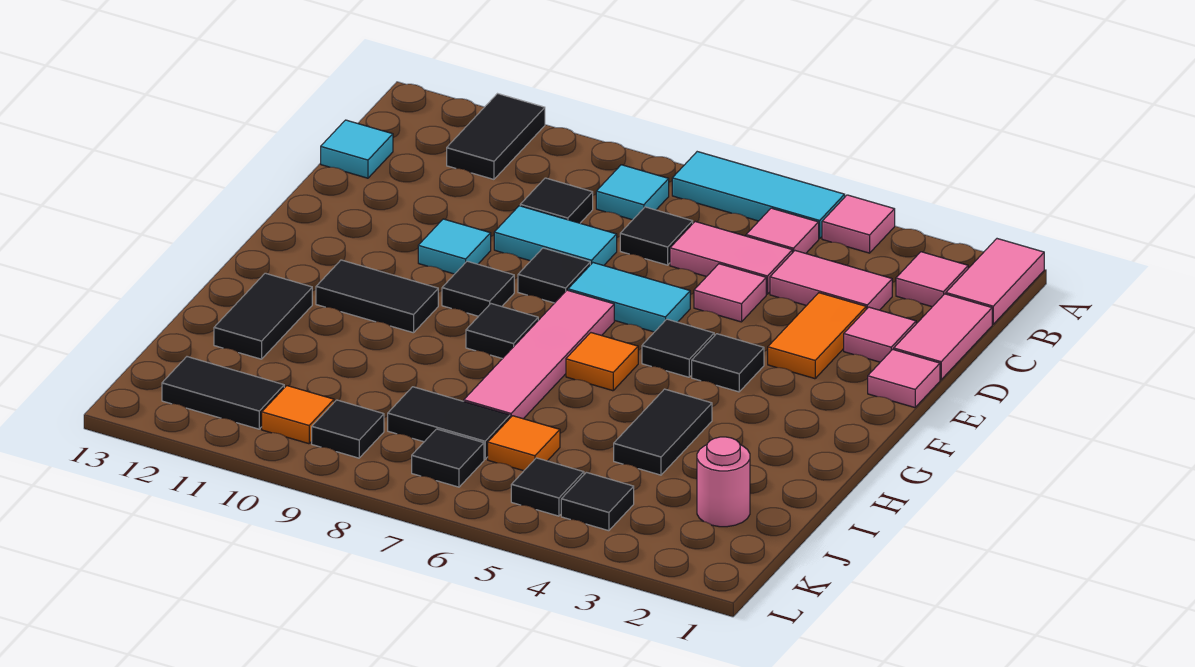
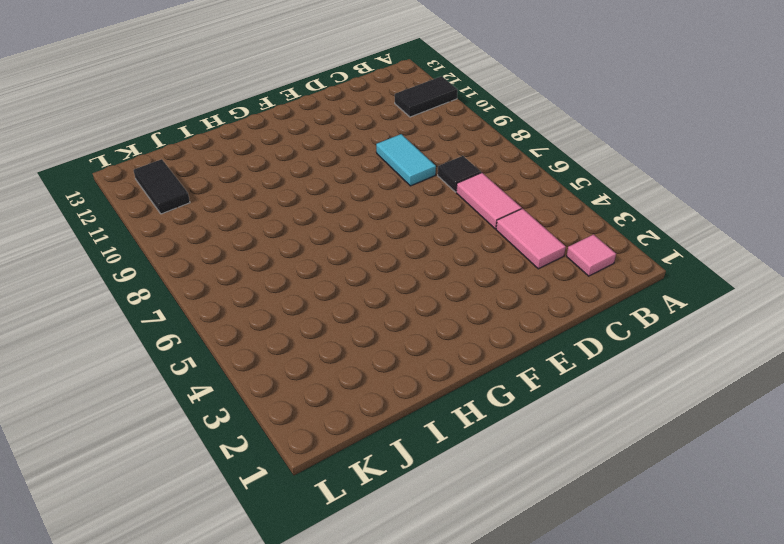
none -> pink 1x2 tile [946,239,1044,324]
none -> pink 1x1 tile [822,195,895,253]
none -> cyan 1x3 tile [672,152,845,239]
none -> pink 1x1 tile [746,208,819,253]

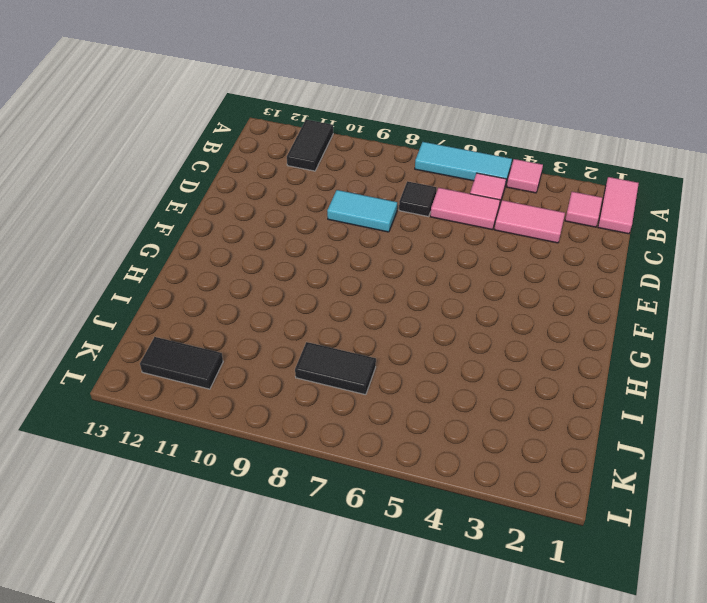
none -> cyan 1x1 tile [596,165,669,220]
none -> pink 1x2 tile [894,294,992,380]
none -> black 1x1 tile [520,178,593,223]
none -> cyan 1x1 tile [321,120,393,178]

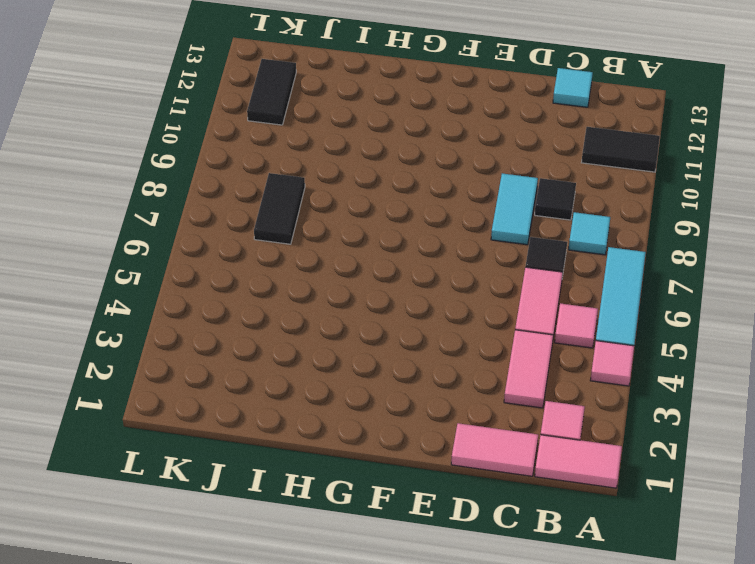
none -> pink 1x1 tile [844,307,916,362]
none -> orange 1x2 tile [768,293,866,379]
none -> pink 1x1 tile [694,264,766,322]
none -> pink 1x1 tile [868,349,940,408]

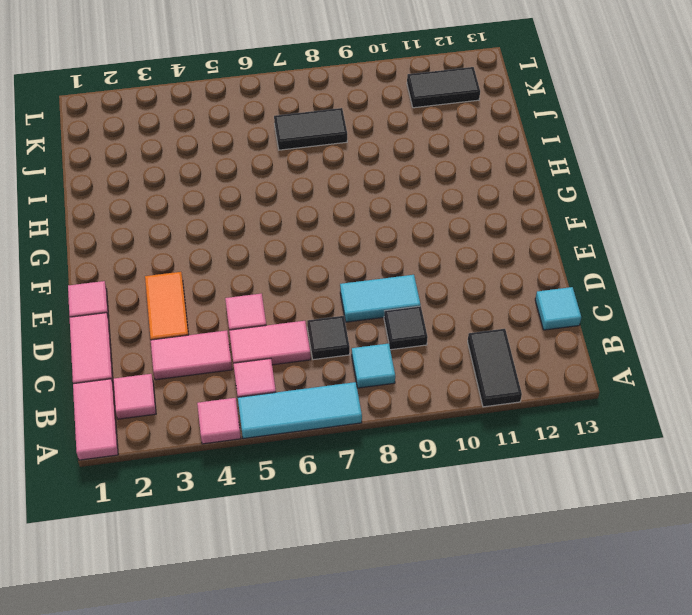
none -> pink 1x1 tile [844,307,916,362]
none -> cyan 1x2 tile [568,263,690,332]
none -> black 1x1 tile [518,248,590,303]
none -> cyan 1x1 tile [418,219,491,274]

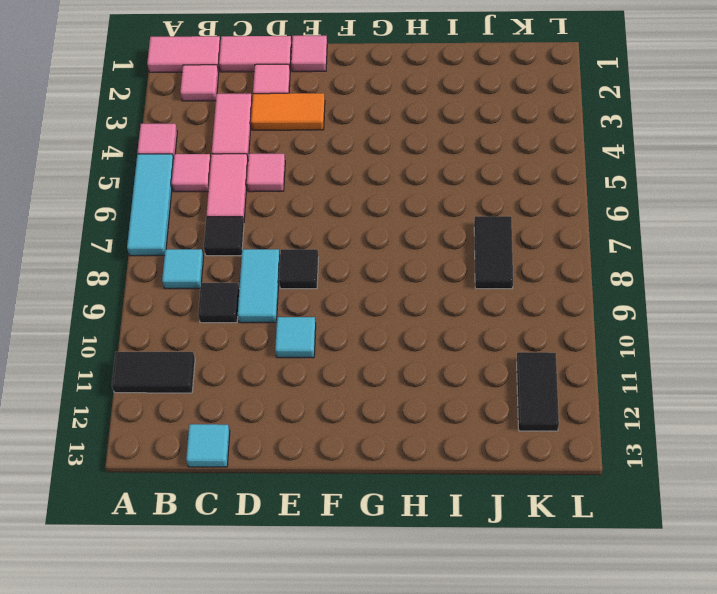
none -> cyan 1x2 tile [568,263,690,332]
none -> black 1x1 tile [692,334,764,392]
none -> black 1x1 tile [642,319,714,377]
none -> pink 1x4 tile [464,290,614,419]

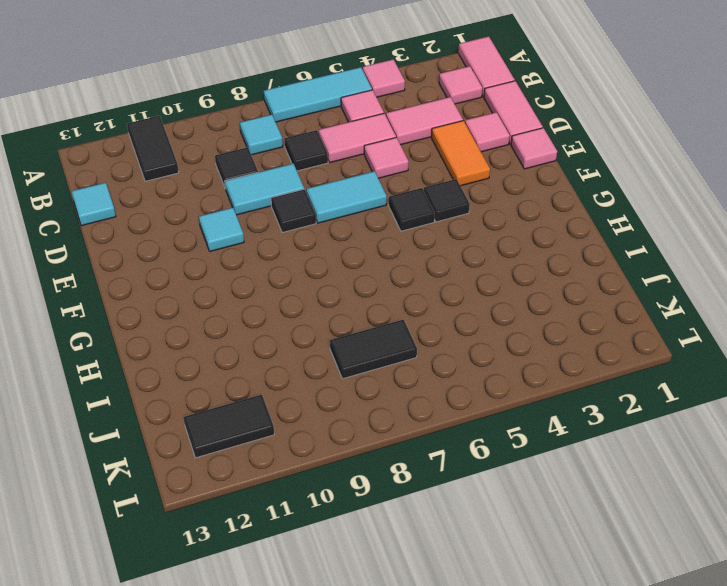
none -> pink 1x4 tile [464,290,614,419]
none -> black 1x1 tile [442,261,514,316]
none -> orange 1x1 tile [566,333,638,391]
none -> black 1x1 tile [466,304,538,359]

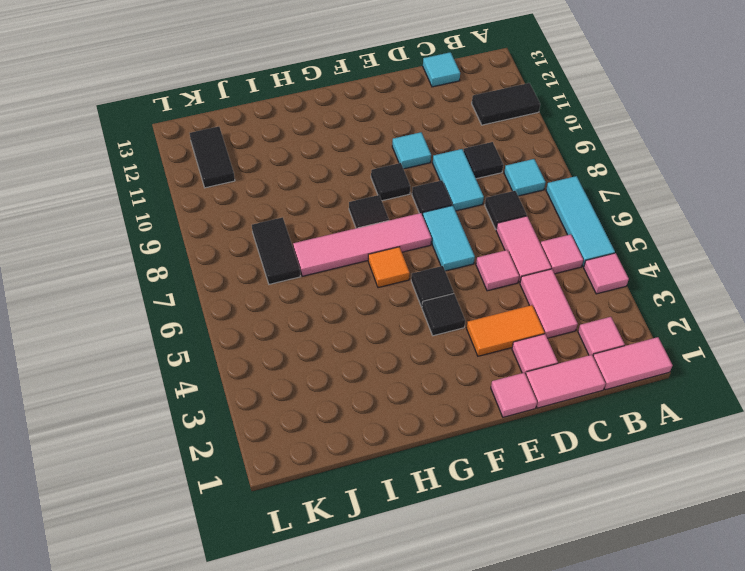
none -> black 1x2 tile [316,260,438,333]
none -> black 1x2 tile [614,389,712,475]
none -> black 1x2 tile [214,273,312,359]
none -> pink 1x1 round brick [697,437,750,527]

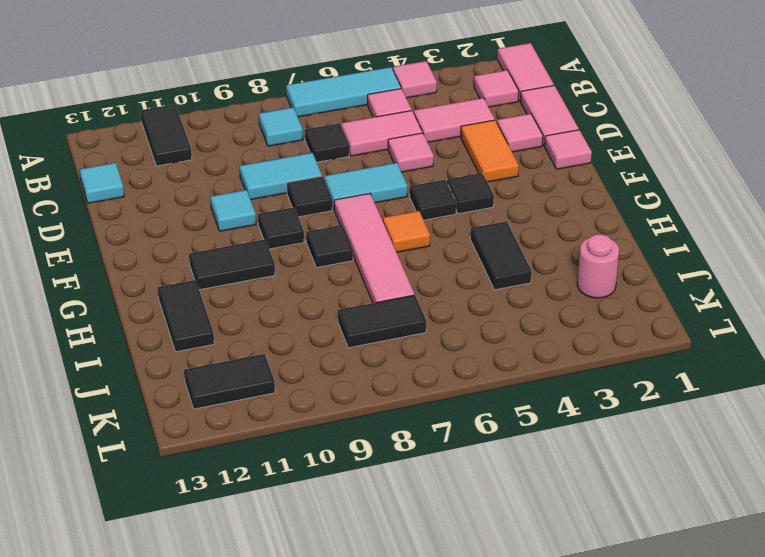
none -> black 1x1 tile [520,178,593,223]
none -> orange 1x1 tile [488,416,560,471]
none -> black 1x1 tile [561,472,634,531]
none -> black 1x1 tile [511,458,584,516]

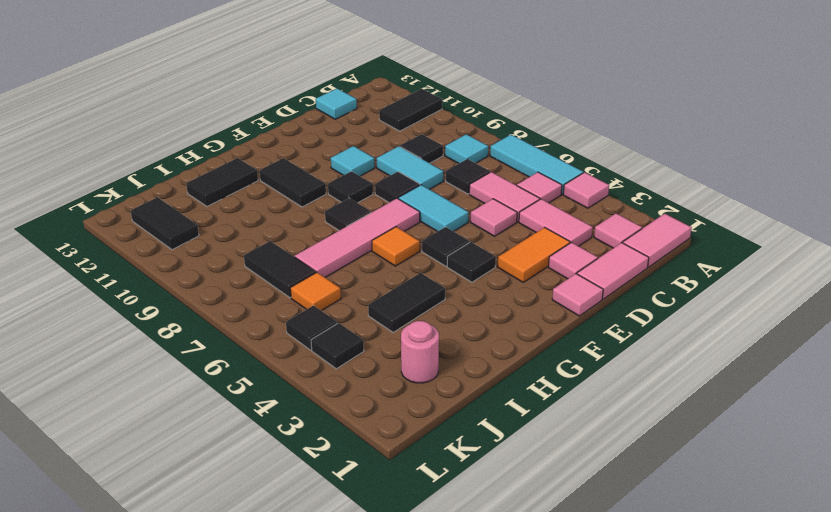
none -> black 1x1 tile [412,429,484,487]
none -> black 1x1 tile [312,400,384,458]
none -> orange 1x1 tile [262,386,334,444]

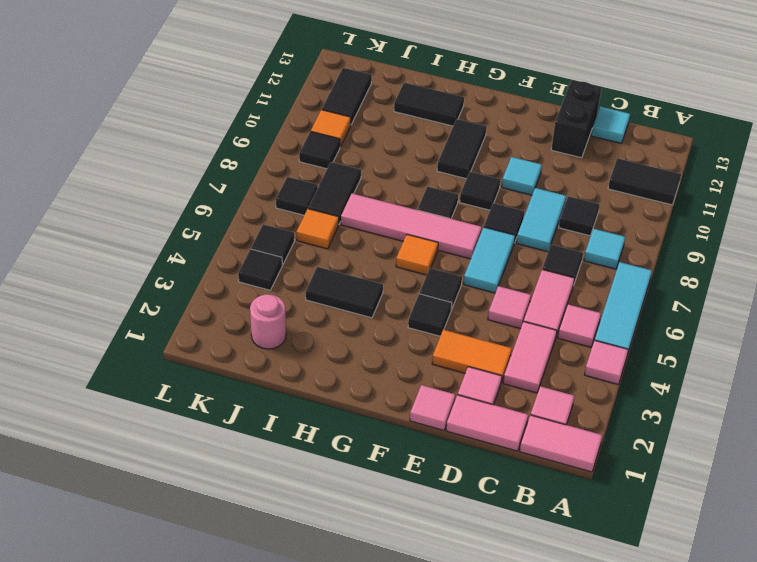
black 1x2 brick [551,80,602,158] -> none

